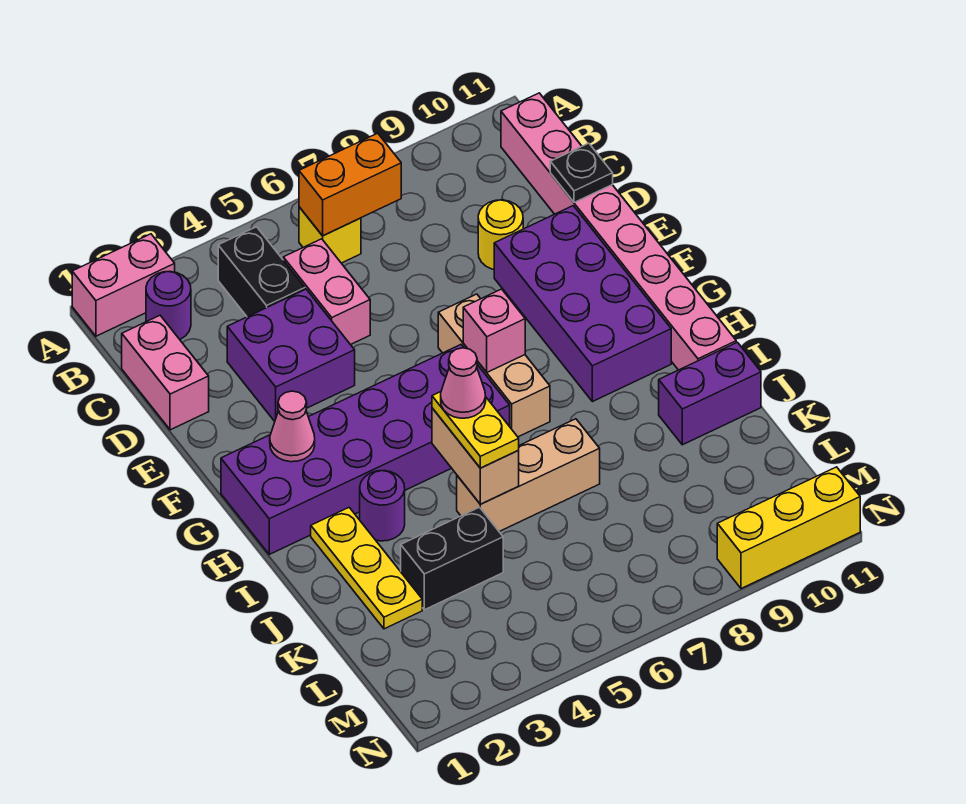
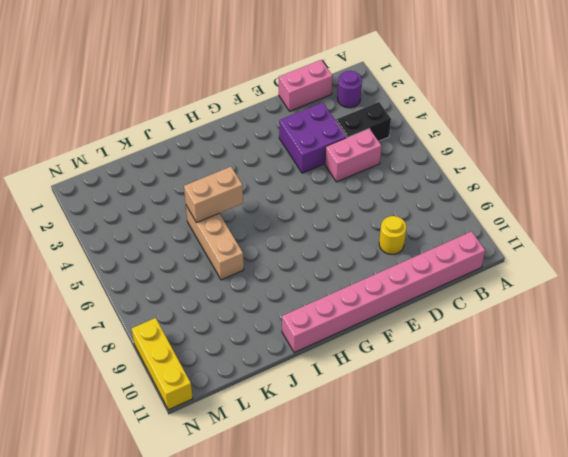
none -> pink 1x2 brick [72,234,175,336]
none -> yellow 1x1 brick [299,207,361,263]
none -> purple 2x4 brick [494,206,671,402]

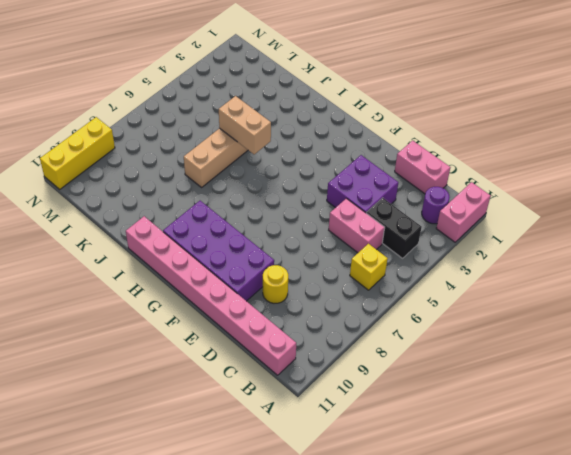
none -> tan 1x3 brick [438,294,550,437]
none -> purple 2x6 brick [221,345,510,554]
none -> yellow 1x3 plate [311,508,422,629]

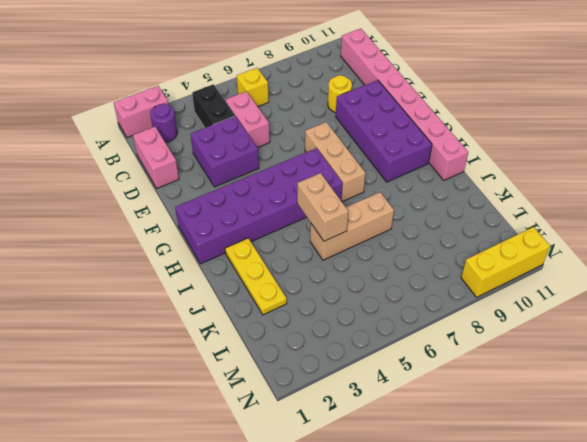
none -> purple 1x1 round brick [360,471,405,541]
none -> purple 1x2 brick [659,342,761,445]
none -> black 1x2 brick [401,507,503,610]

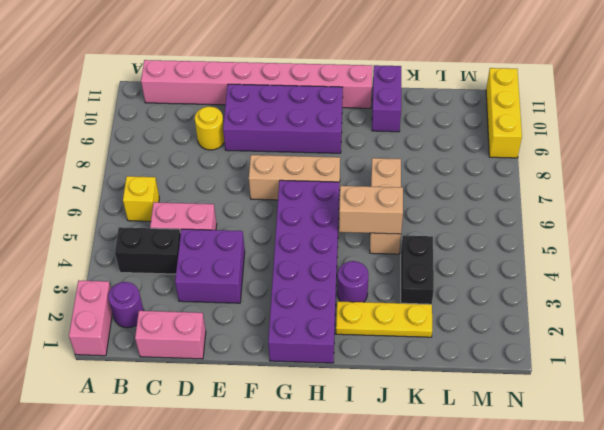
none -> orange 1x2 brick [299,133,401,236]
none -> black 1x1 plate [550,143,613,202]
none -> pink 1x1 cone [270,391,315,462]

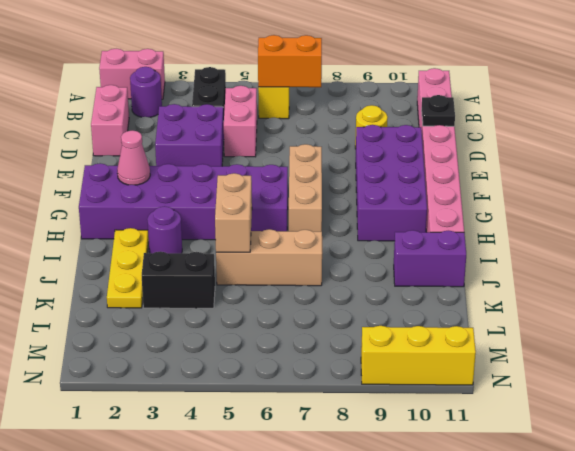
none -> pink 1x1 brick [463,289,525,372]
none -> yellow 1x2 plate [432,392,519,468]
none -> pink 1x1 cone [441,348,486,418]

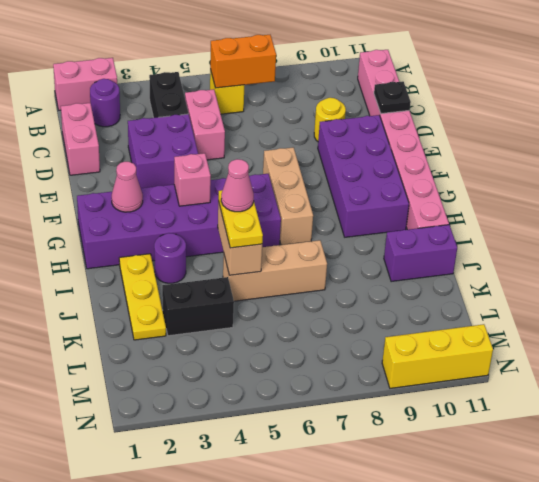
pink 1x1 brick [174,153,211,206] -> pink 1x1 brick moved to [463,289,525,372]

